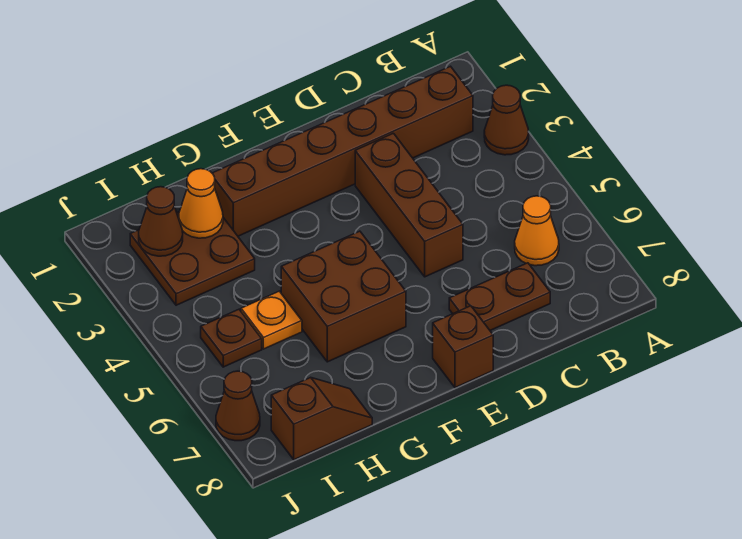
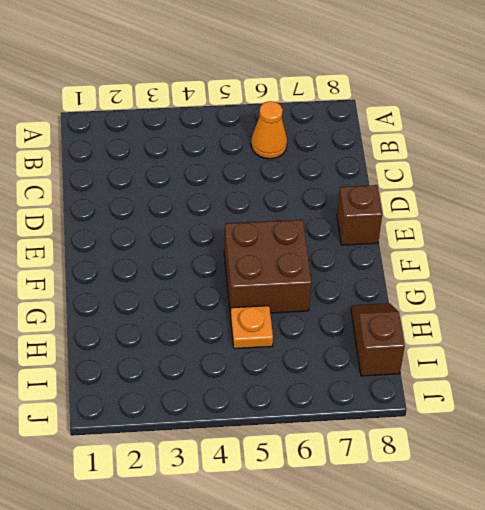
none -> brown 1x1 cone [484,85,529,155]
none -> brown 1x6 brick [212,66,473,236]
none -> brown 1x2 plate [449,263,550,331]

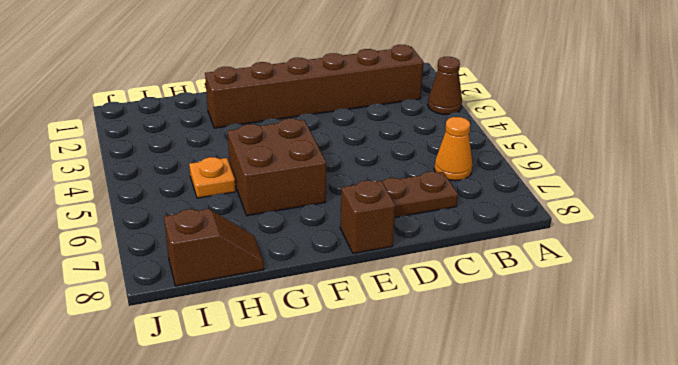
none -> brown 1x3 brick [355,133,463,277]
none -> brown 2x2 plate [130,212,255,305]
none -> brown 1x1 plate [201,309,262,367]

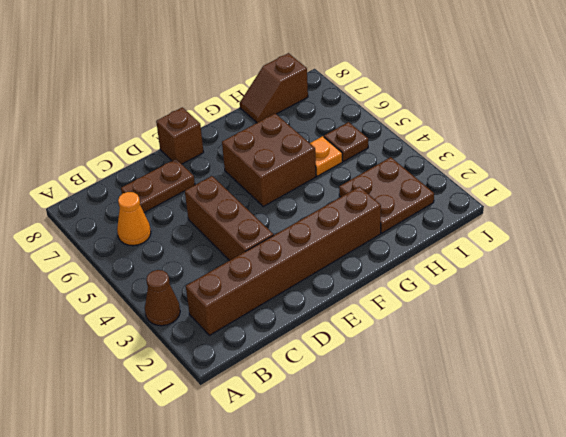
none -> brown 1x1 cone [216,371,260,441]
none -> orange 1x1 cone [179,169,223,238]
none -> brown 1x1 cone [139,187,183,256]

